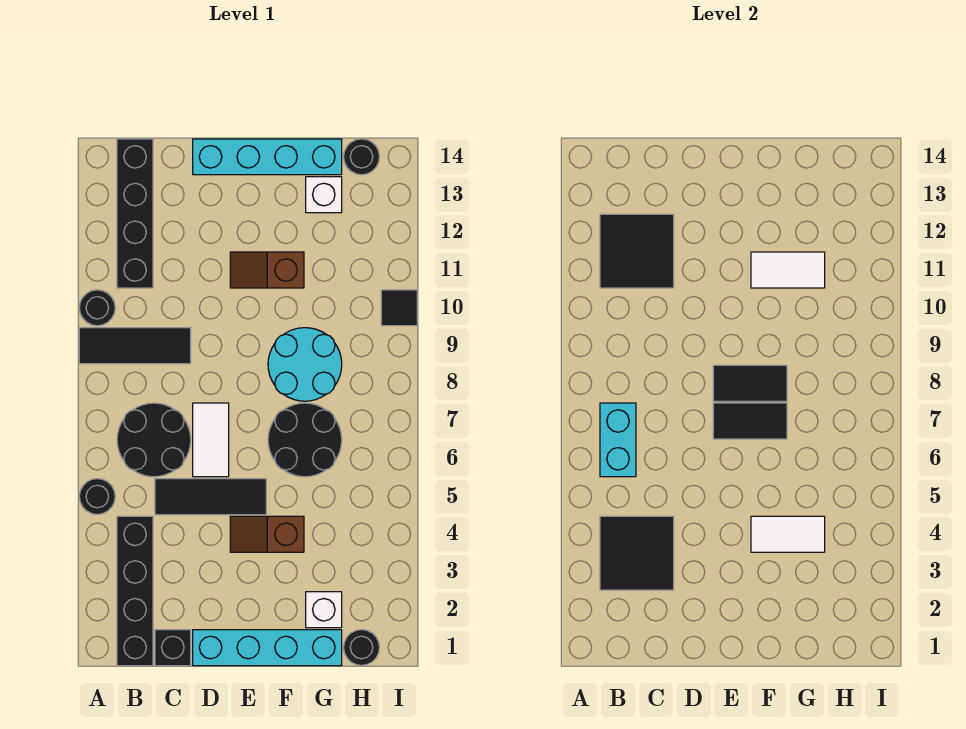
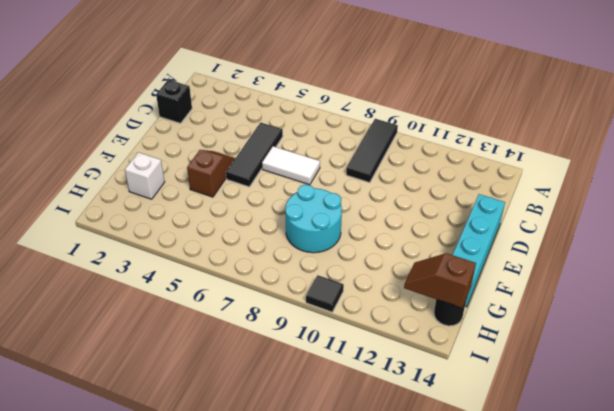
brown 1x2 slope [404,253,476,308] -> brown 1x2 slope turned to [230,252,304,288]
none -> black 1x1 round brick [79,479,115,514]
none -> black 1x1 round brick [79,290,115,326]
none -> black 1x4 brick [117,516,153,666]

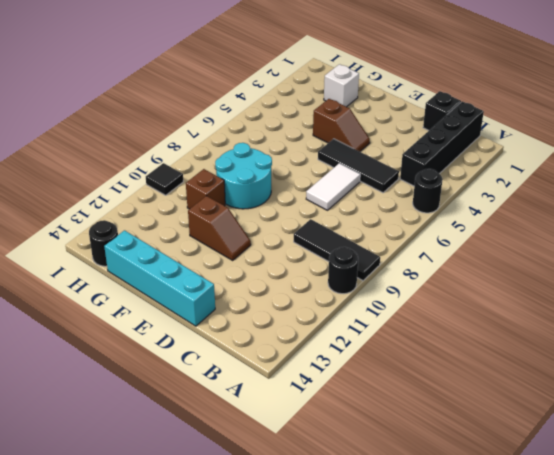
brown 1x1 brick [186,169,225,209] -> none
none -> black 2x2 round brick [117,403,191,477]
none -> black 1x4 brick [117,139,153,288]
none -> cyan 1x4 brick [193,630,342,666]

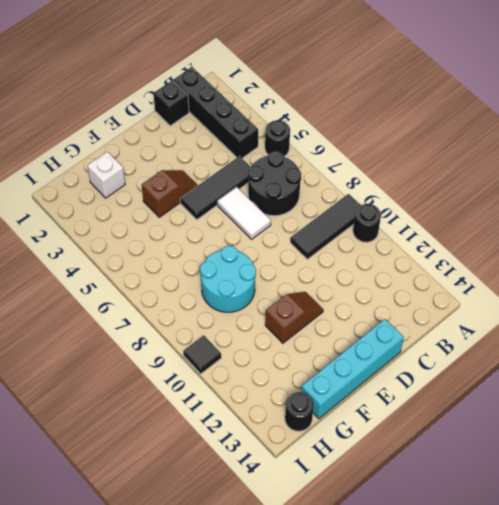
none -> black 1x4 brick [117,139,153,288]
none -> cyan 1x4 brick [193,630,342,666]
none -> black 2x2 round brick [268,403,342,477]

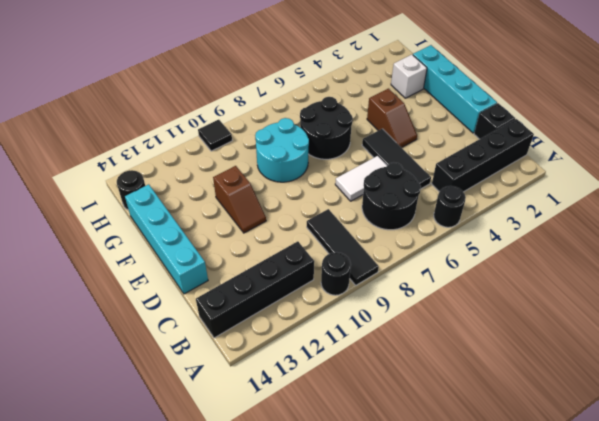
none -> white 1x1 brick [306,177,342,213]
none -> black 1x1 round brick [344,630,379,665]
none -> black 2x2 tile [600,516,674,590]

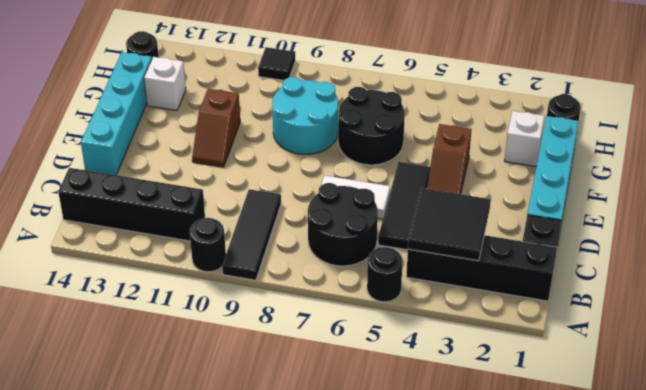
none -> cyan 1x2 brick [600,403,636,477]
none -> black 2x2 tile [600,214,674,288]
none -> black 1x2 tile [713,403,787,439]

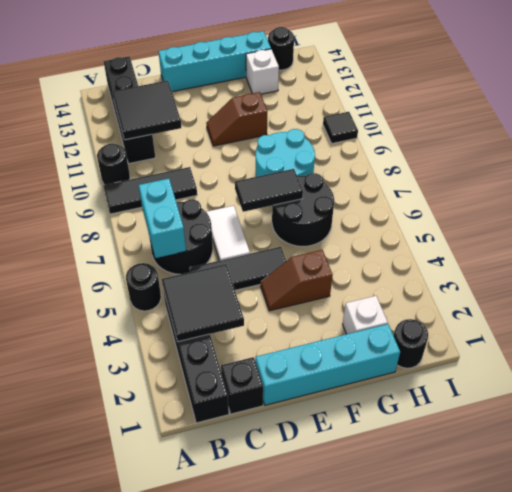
none -> black 1x2 tile [713,365,787,401]
none -> white 1x2 tile [751,516,825,552]
none -> white 1x2 tile [751,252,825,288]

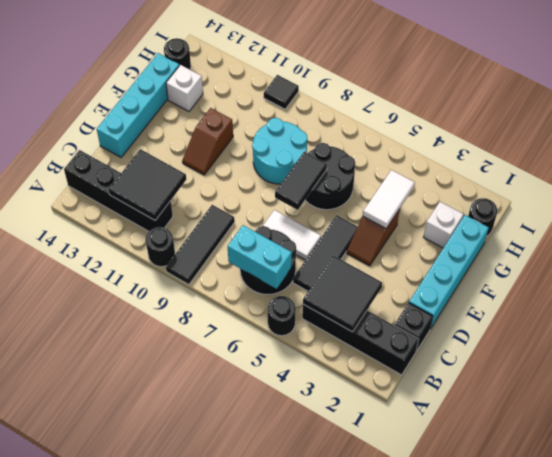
none -> black 1x2 tile [713,365,787,401]
none -> white 1x2 tile [751,252,825,288]

